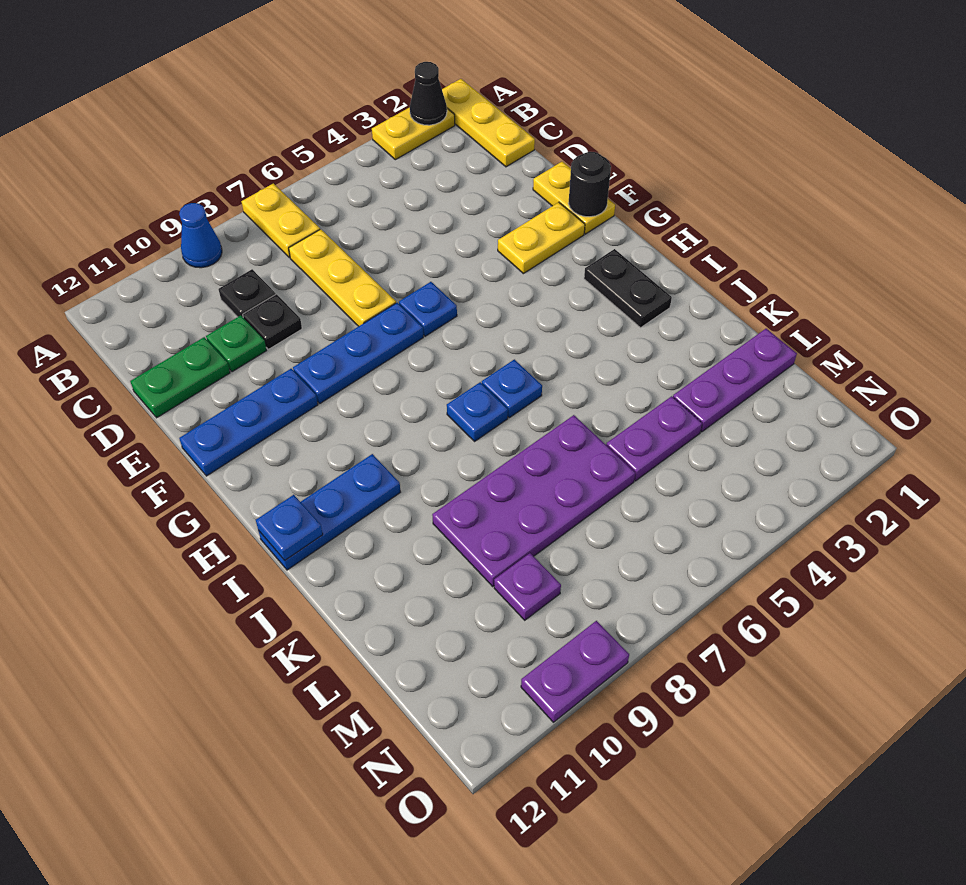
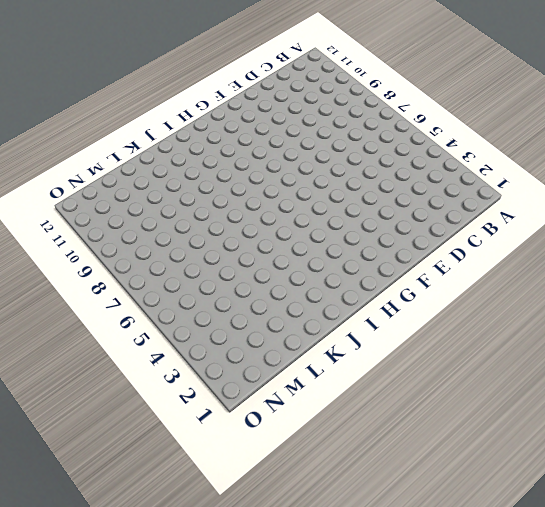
none -> yellow 1x3 plate [442,79,535,167]
none -> yellow 1x2 plate [372,107,455,160]
none -> yellow 1x2 plate [242,183,320,257]

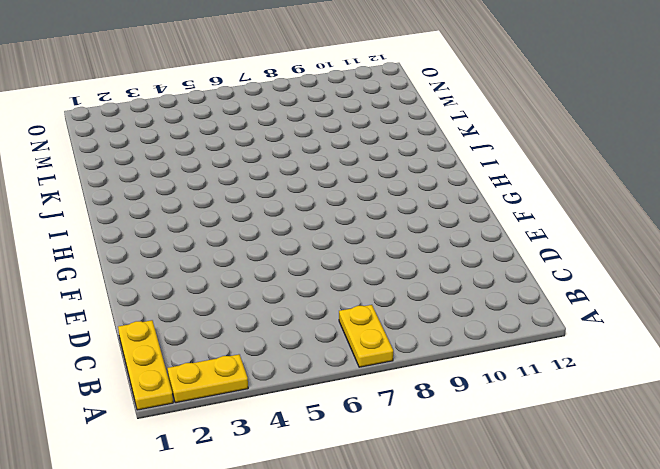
none -> blue 1x1 cone [179,203,222,268]
none -> yellow 1x3 plate [289,229,396,326]
none -> black 1x1 plate [218,269,276,317]

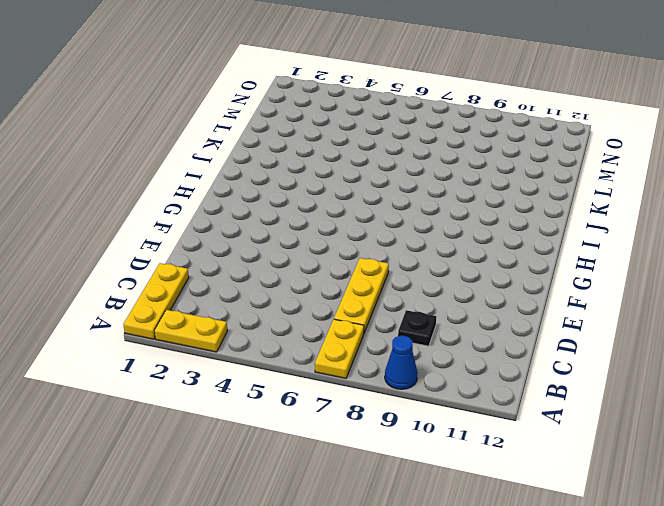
none -> black 1x1 plate [243,294,302,349]
none -> green 1x1 plate [206,315,267,372]
none -> green 1x2 plate [130,337,230,418]

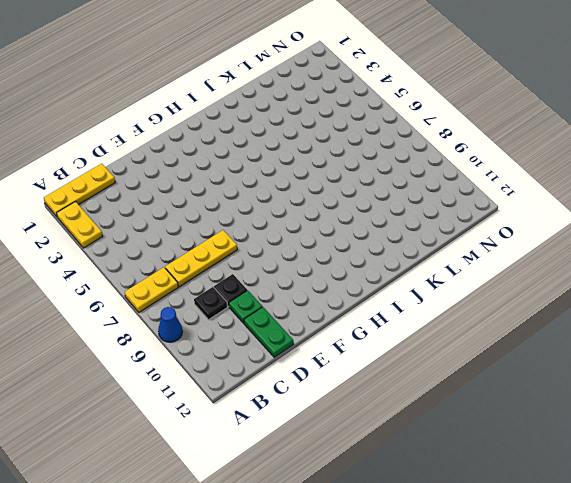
none -> yellow 1x2 plate [533,162,615,234]
none -> yellow 1x2 plate [498,202,585,274]
none -> blue 1x1 plate [399,282,457,336]

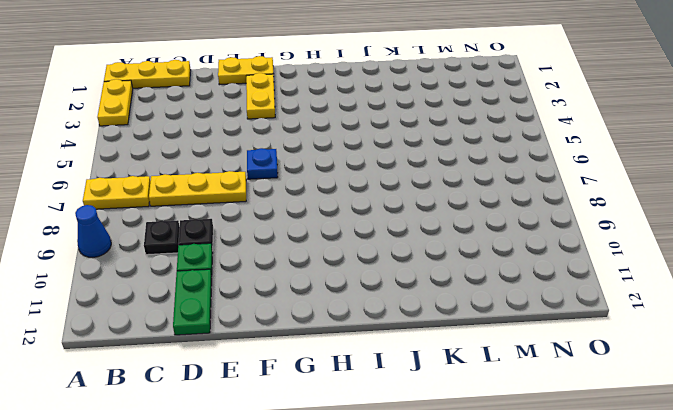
none -> blue 1x3 plate [293,303,423,403]
none -> blue 1x3 plate [179,369,318,476]
none -> black 1x2 plate [584,249,672,328]

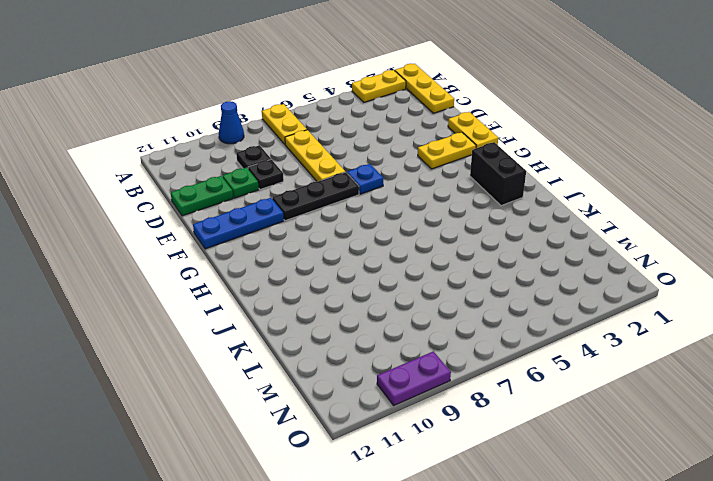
black 1x3 plate [272,172,359,221] -> blue 1x3 plate [293,303,423,403]
black 1x2 brick [470,142,526,206] -> black 1x2 plate [584,249,672,328]
none -> blue 1x1 plate [482,359,542,418]
none -> blue 1x1 plate [447,382,508,441]
none -> blue 1x3 plate [258,454,400,570]

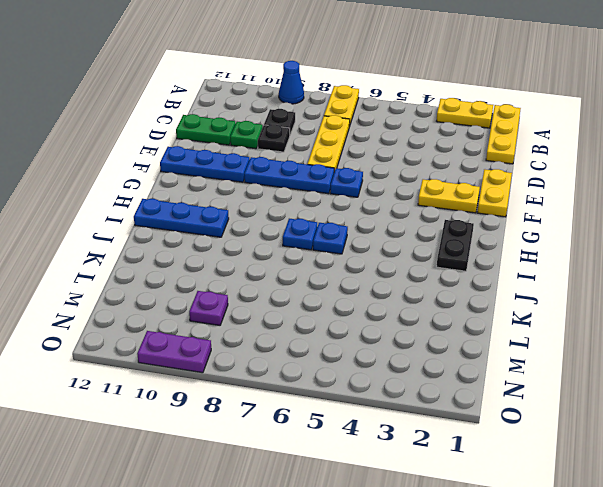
none -> purple 2x4 plate [432,415,635,586]
none -> purple 1x3 plate [673,329,797,432]
none -> purple 1x2 plate [606,396,702,481]

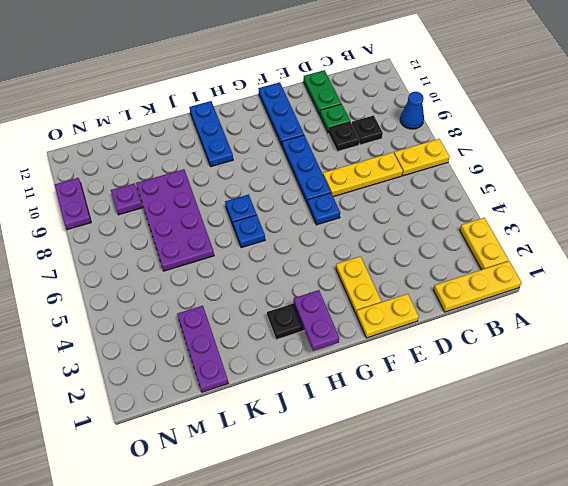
purple 1x2 plate [294,290,339,351] -> purple 1x2 plate moved to [606,396,702,481]
none -> black 1x1 cone [410,62,447,125]
none -> black 1x1 round brick [568,152,611,217]
none -> blue 1x1 plate [256,495,323,560]

